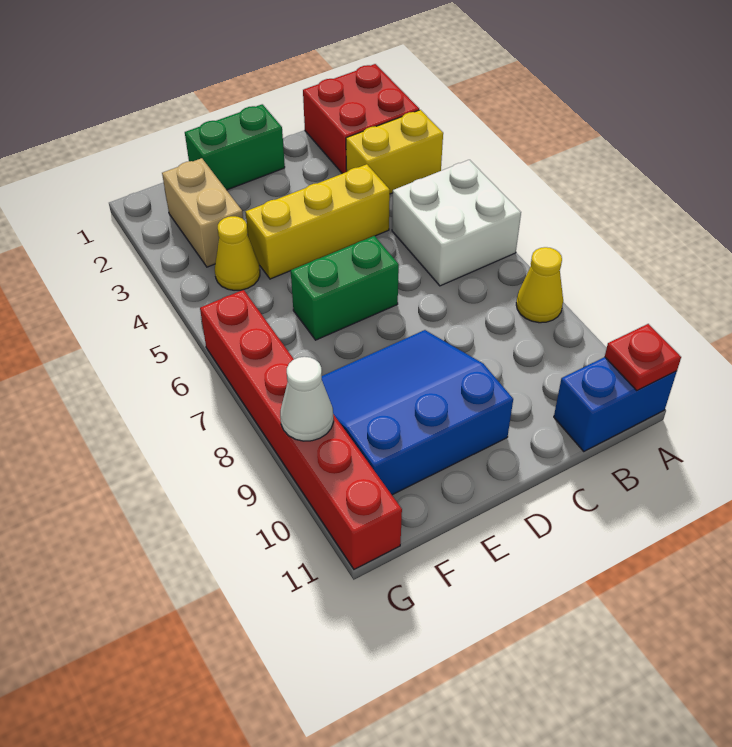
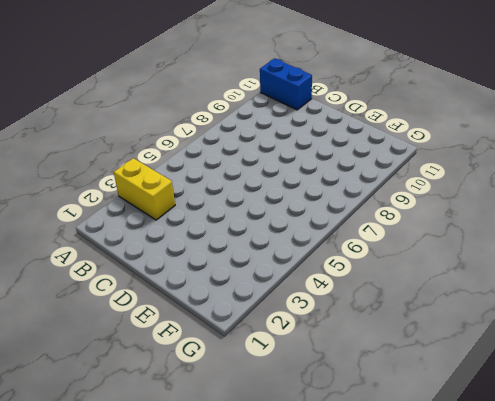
none -> red 2x2 brick [303,64,419,174]
none -> white 2x2 brick [392,160,521,286]
none -> yellow 1x1 cone [516,247,563,323]

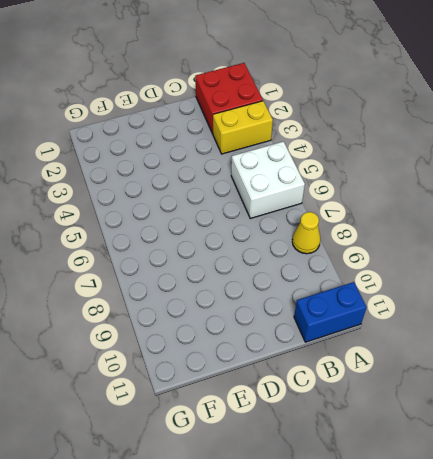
none -> yellow 1x3 brick [246,164,390,279]
none -> green 1x2 brick [185,104,285,190]
none -> green 1x2 brick [291,236,399,340]

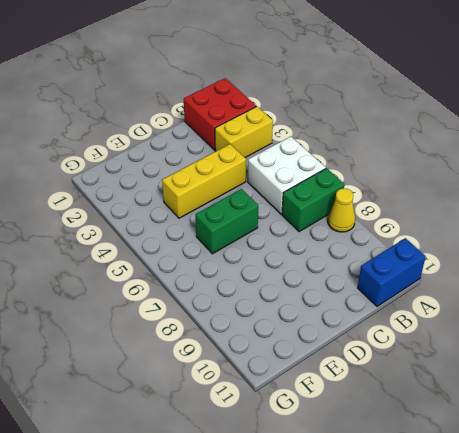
green 1x2 brick [282,168,344,232] -> green 1x2 brick moved to [185,104,285,190]
none -> blue 3x3 slope [322,330,513,495]
none -> tan 1x2 brick [162,158,243,267]
none -> yellow 1x1 cone [215,216,260,290]

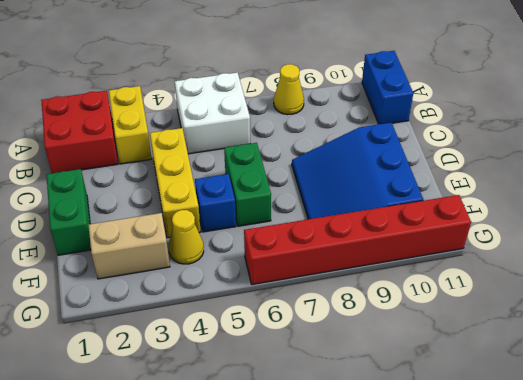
blue 1x1 brick [195,174,236,232] -> none
none -> red 1x1 plate [605,324,681,391]
none -> white 1x1 cone [280,357,334,441]

